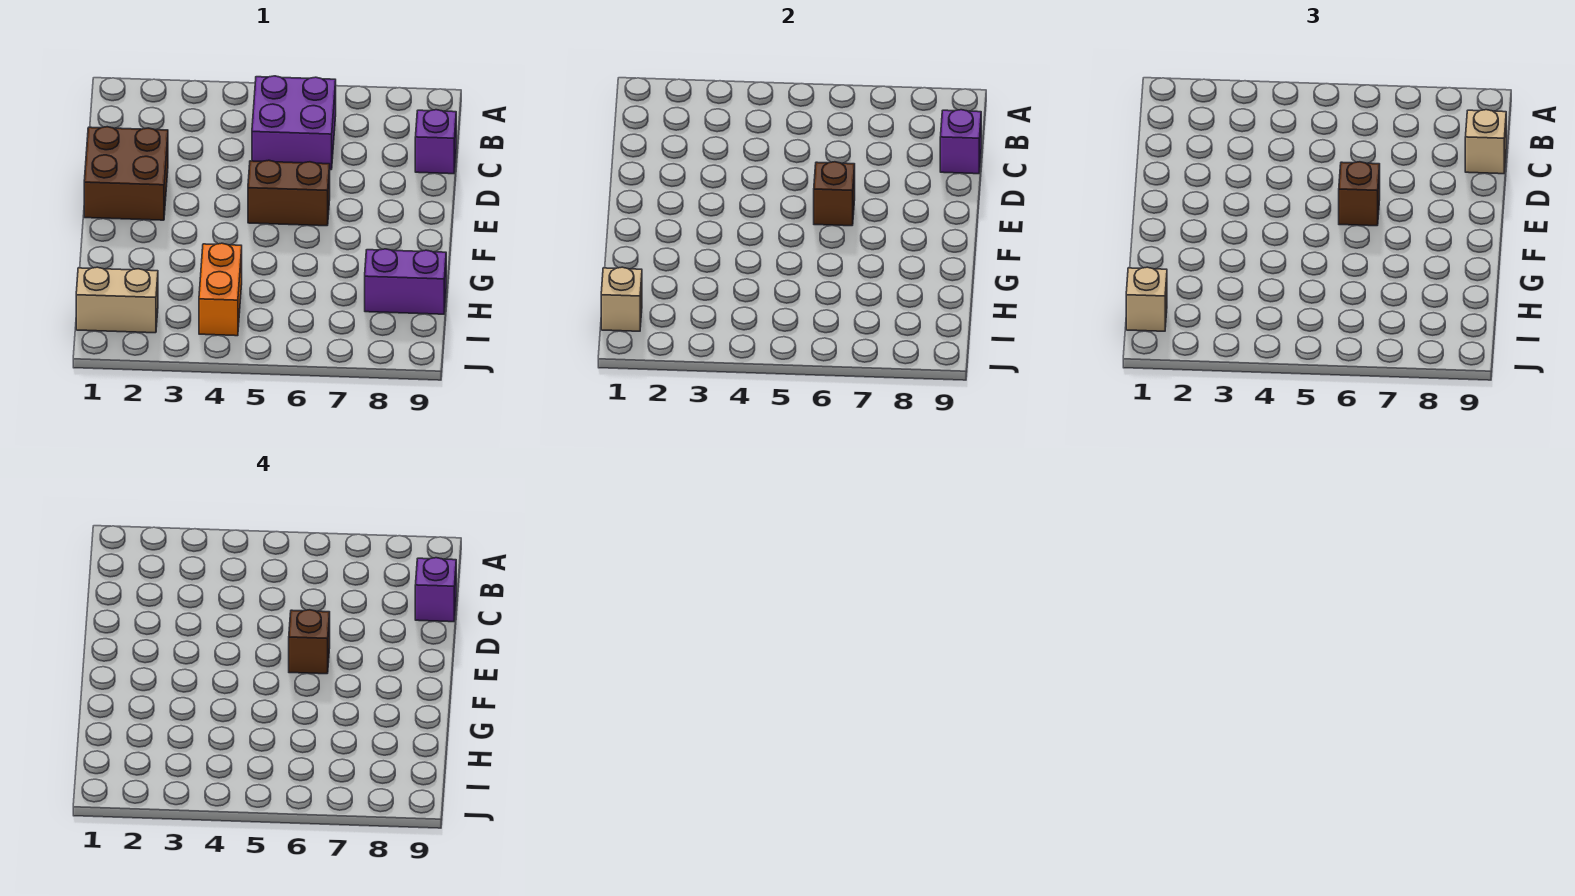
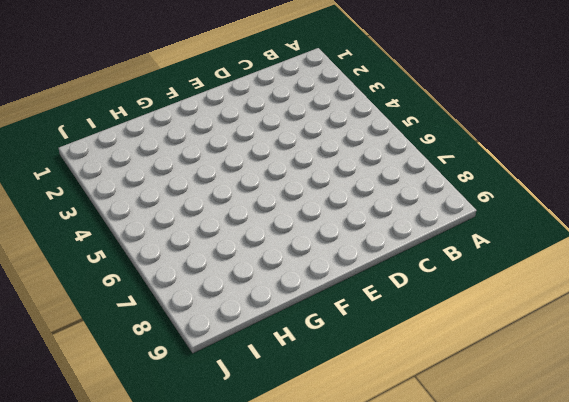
none -> purple 2x2 brick [252,76,336,170]
none -> purple 1x1 brick [415,110,456,174]
none -> brown 2x2 brick [84,127,168,220]

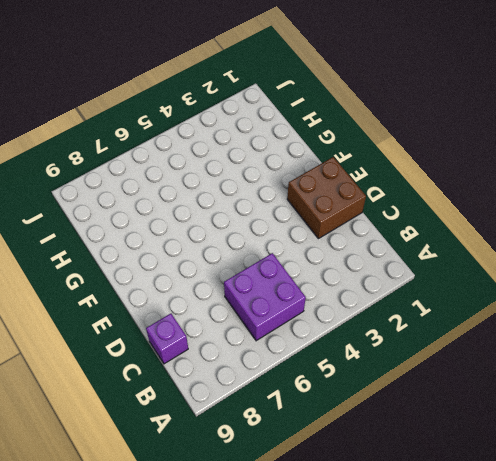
none -> brown 1x2 brick [248,160,330,226]
none -> orange 1x2 brick [199,243,242,336]
none -> purple 1x2 brick [365,249,446,314]

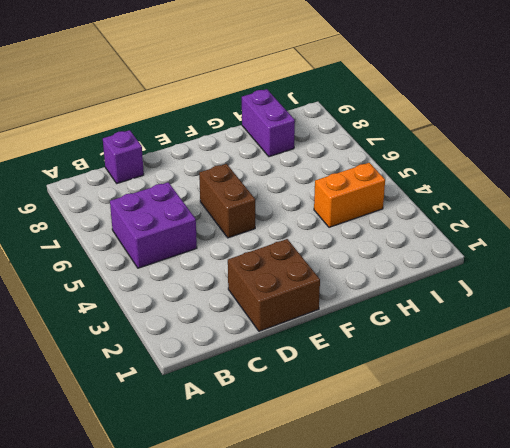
none -> tan 1x2 brick [76,267,158,333]
none -> purple 1x1 brick [940,110,981,174]
none -> brown 1x1 brick [814,162,855,226]

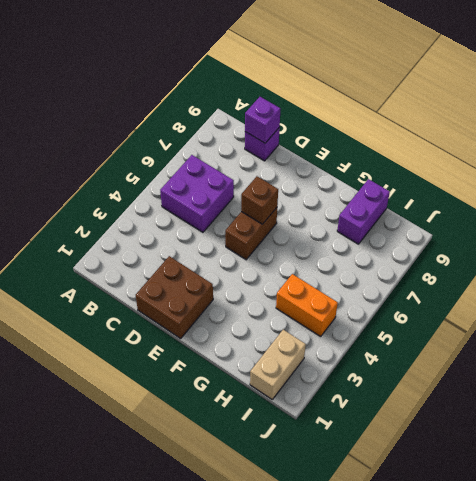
none -> tan 1x1 brick [601,267,642,331]
none -> tan 1x1 brick [1465,110,1506,174]
none -> brown 1x1 brick [1339,162,1380,226]

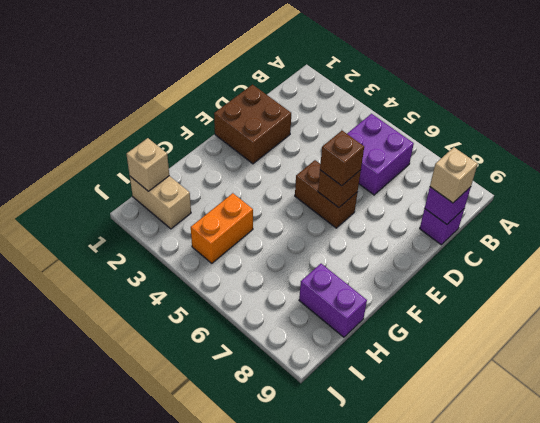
none -> tan 1x1 brick [1126,267,1167,331]
none -> purple 1x1 brick [415,558,456,622]
none -> brown 1x1 brick [289,610,330,674]

